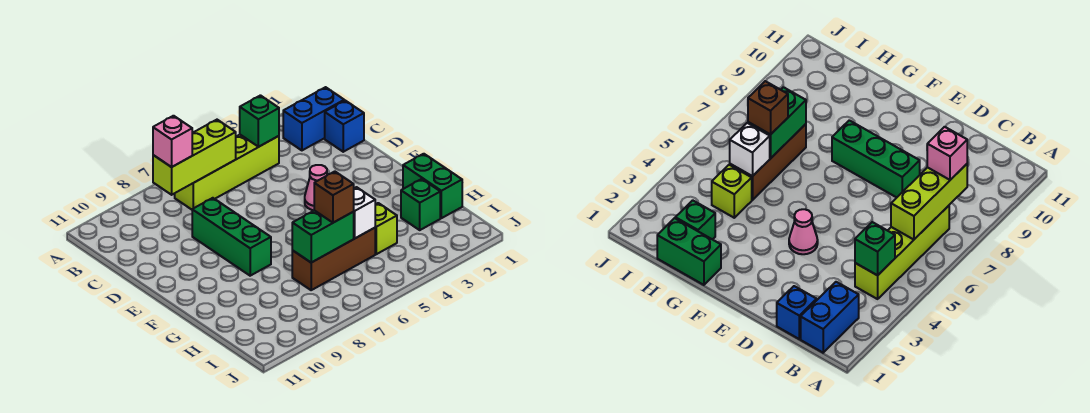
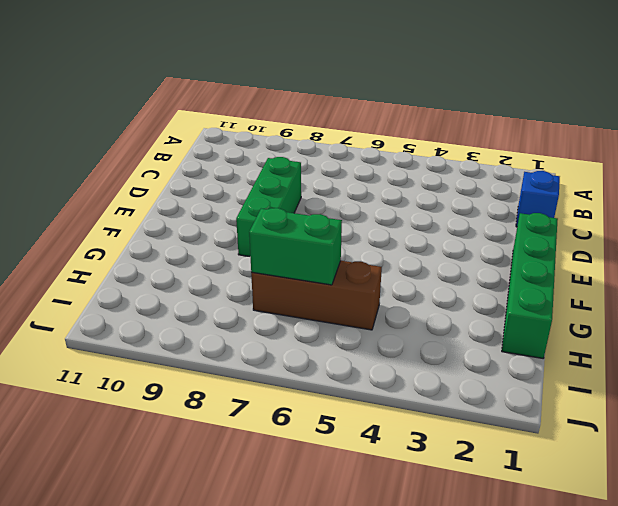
green 1x4 brick [502,213,558,358] -> green 1x2 brick [403,154,462,218]
none -> blue 1x2 brick [283,87,344,150]
none -> lime 1x4 brick [175,135,279,210]
none -> pink 1x1 cone [305,165,327,210]

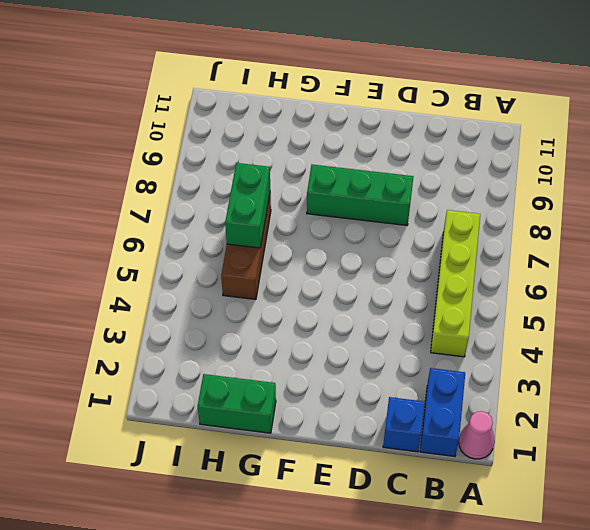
pink 1x1 cone [459,411,495,459] -> pink 1x1 cone moved to [305,165,327,210]
none -> green 1x1 brick [401,179,440,230]
none -> lime 1x1 brick [375,203,397,254]
none -> green 1x1 brick [240,95,279,147]

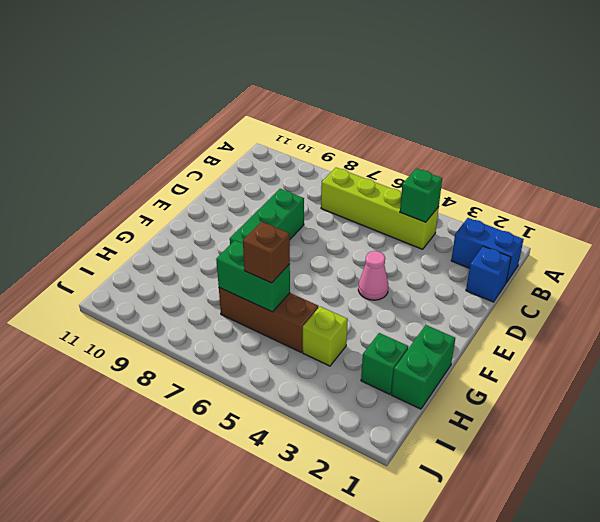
none -> lime 1x3 brick [153,120,236,195]
none -> white 1x1 brick [353,187,376,239]
none -> pink 1x1 brick [153,116,192,167]

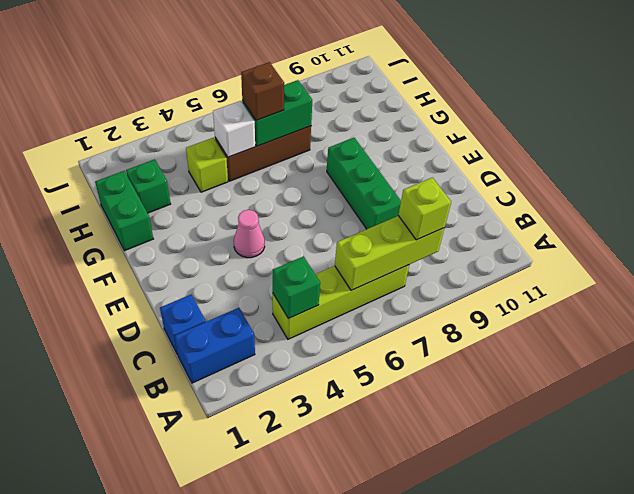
lime 1x1 brick [398,178,451,240] -> pink 1x1 brick [153,116,192,167]

